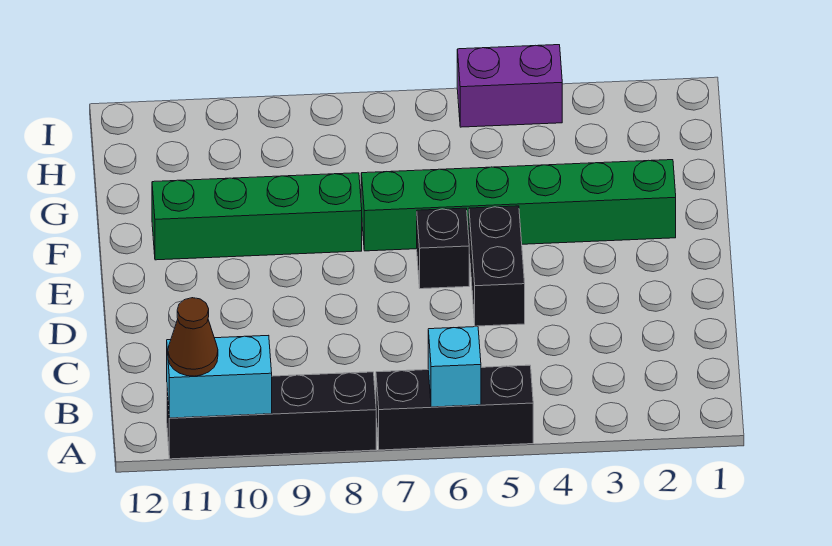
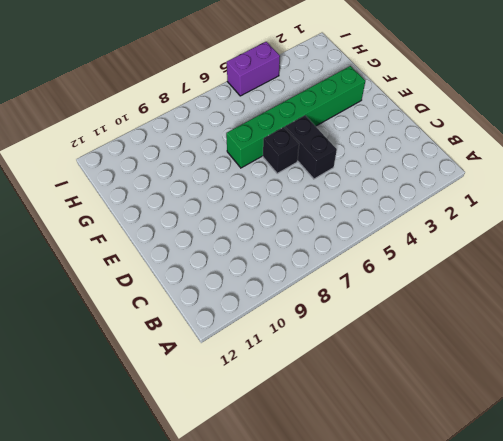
none -> black 1x3 brick [376,365,533,450]
none -> black 1x4 brick [167,372,376,459]

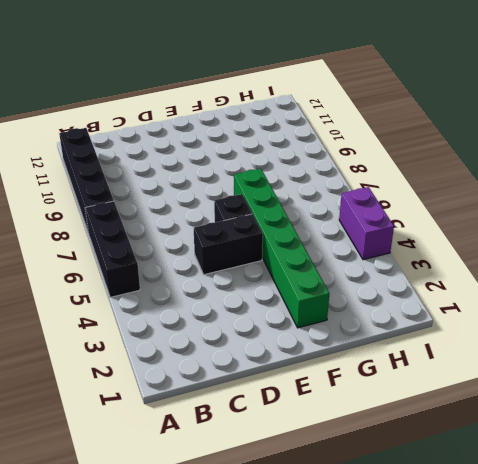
none -> green 1x4 brick [152,173,362,260]
none -> cyan 1x1 brick [428,327,481,407]

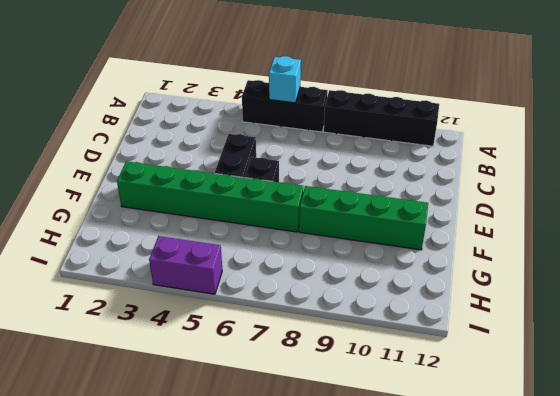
none -> cyan 1x2 brick [167,335,272,418]
none -> brown 1x1 cone [168,298,218,376]

